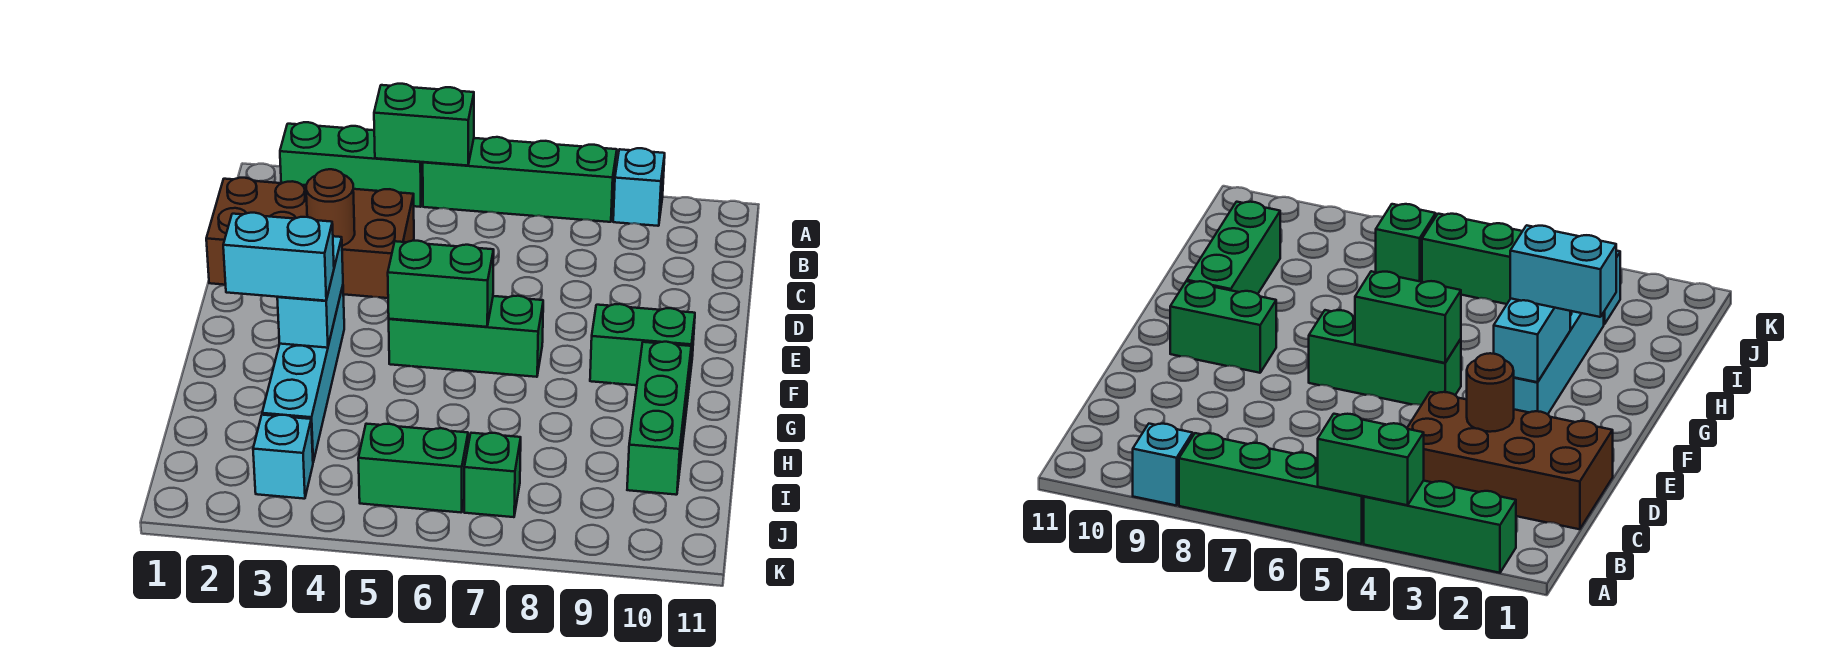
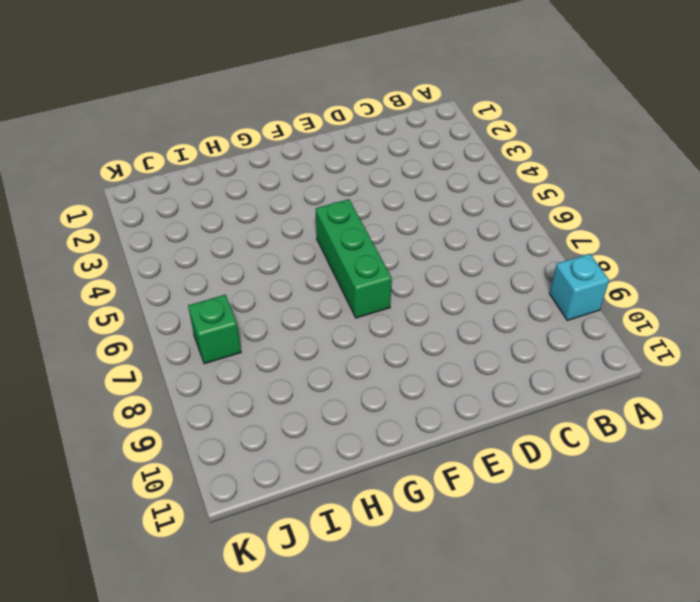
none -> green 1x3 brick [280,122,423,207]
none -> green 1x4 brick [423,137,617,222]
none -> brown 2x4 brick [206,178,414,298]

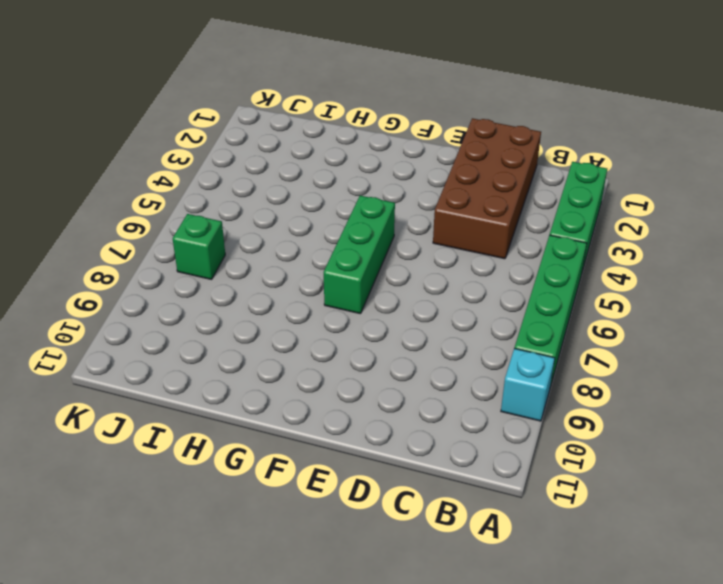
none -> cyan 1x4 brick [262,286,344,462]
none -> green 1x2 brick [590,304,695,385]
none -> green 1x3 brick [627,342,691,495]

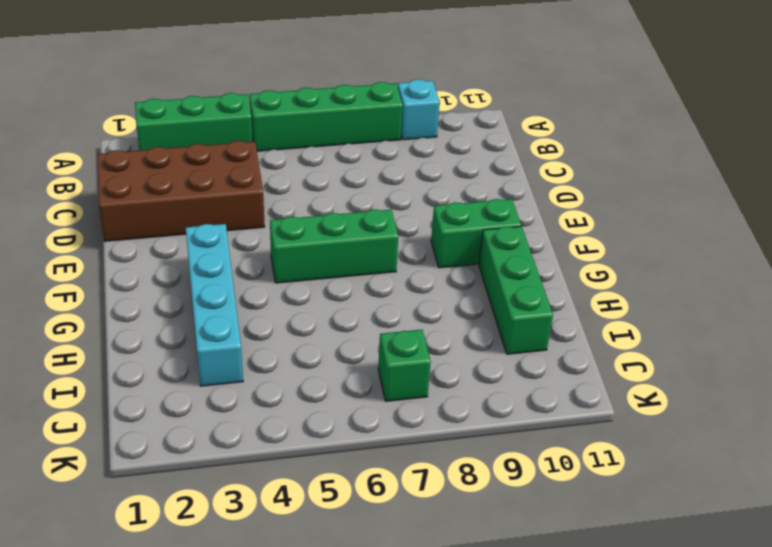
none -> cyan 1x1 brick [253,415,313,499]
none -> green 1x2 brick [358,424,468,513]
none -> green 1x2 brick [374,84,474,166]

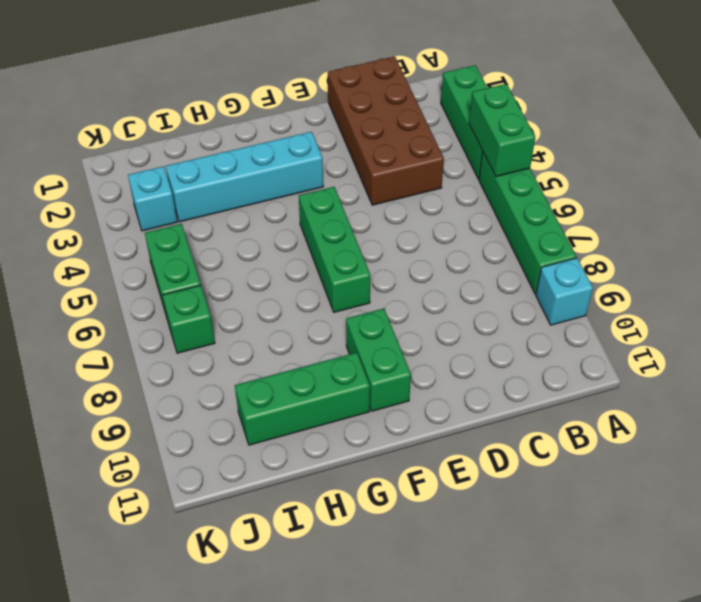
none -> brown 1x1 round brick [306,169,355,246]
none -> cyan 1x2 brick [277,236,343,348]
none -> green 1x2 brick [388,241,494,327]

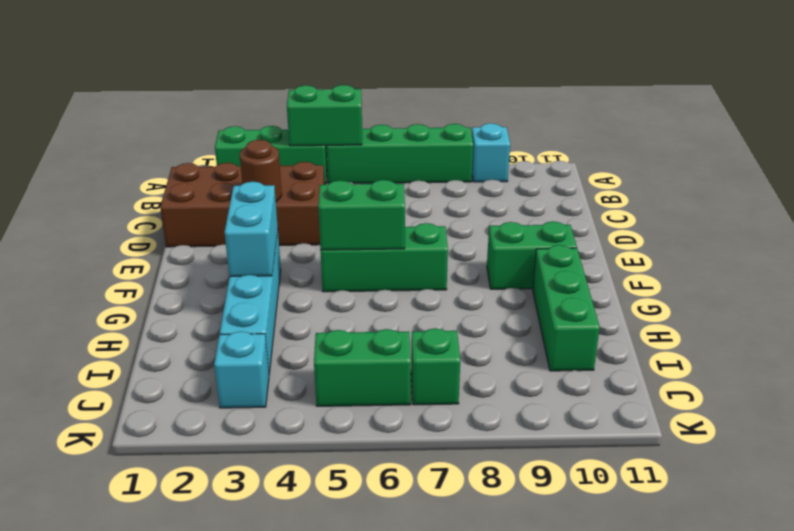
none -> cyan 1x2 brick [223,213,334,301]

